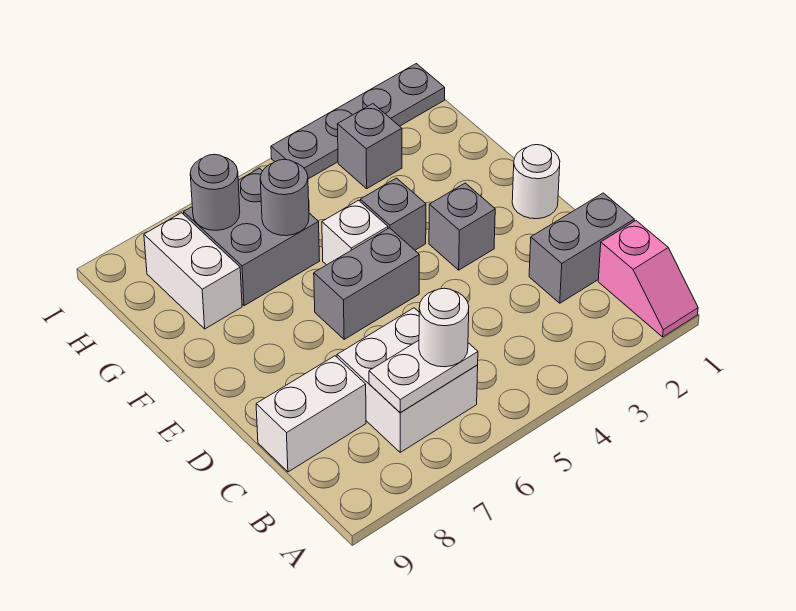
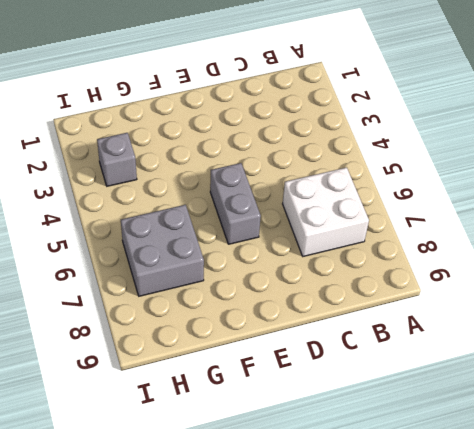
none -> pink 1x2 slope [598,221,698,337]
none -> grey 1x2 brick [529,193,634,303]
none -> white 1x2 brick [256,356,366,472]

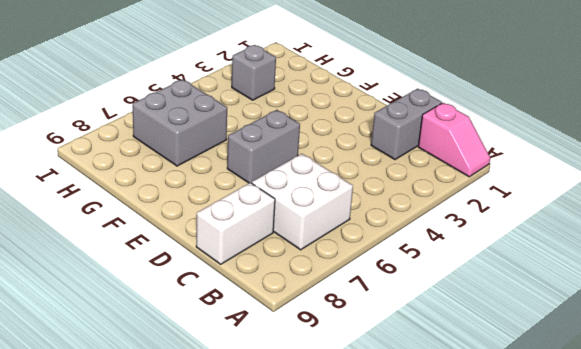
none -> white 1x1 round brick [512,145,560,219]
none -> grey 1x1 brick [429,183,495,270]
none -> grey 1x1 brick [360,178,426,250]

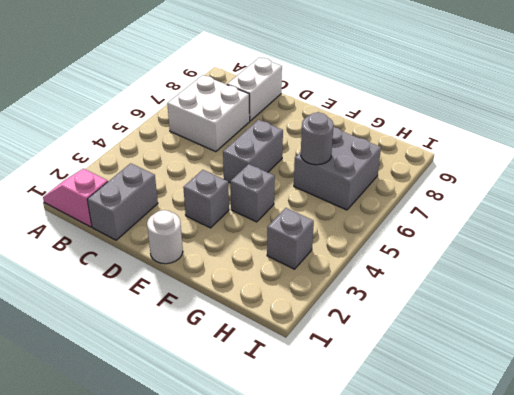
none -> white 1x1 brick [322,200,388,265]
none -> white 1x2 brick [144,213,242,329]
none -> grey 1x4 plate [271,64,445,179]

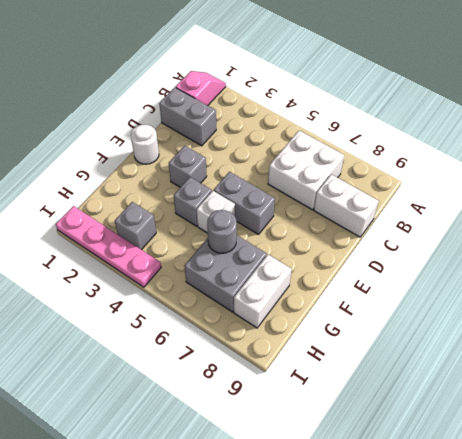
pink 1x4 plate [56,206,161,287] -> grey 1x4 plate [271,64,445,179]
none -> white 1x2 plate [369,340,478,412]
none -> grey 1x1 round brick [190,154,240,230]
none -> white 1x1 round brick [419,288,469,367]

